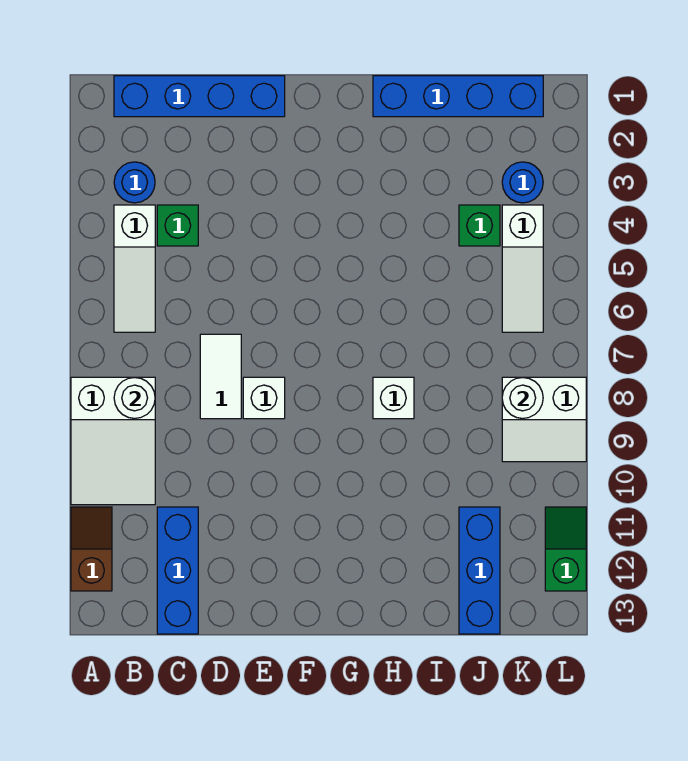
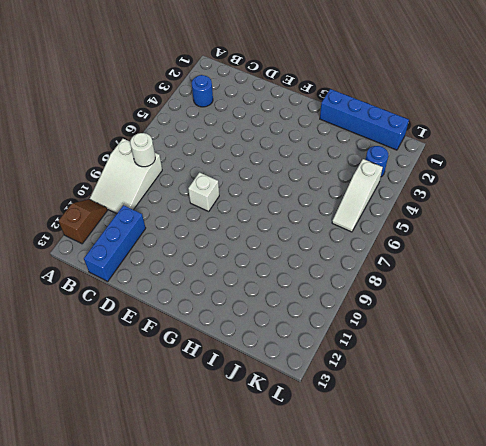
none -> blue 1x4 brick [114,76,285,117]
none -> white 1x3 slope [114,205,155,332]
none -> green 1x1 brick [157,205,198,246]

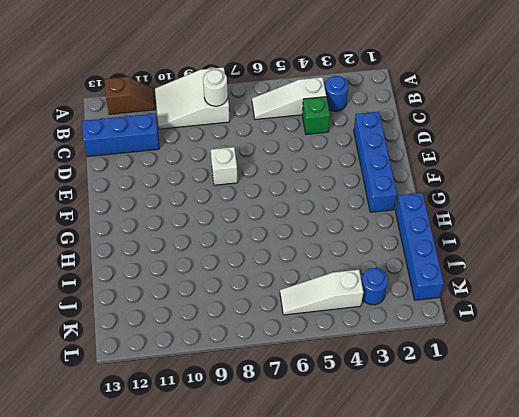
blue 1x4 brick [354,112,397,212] -> blue 1x4 brick moved to [114,76,285,117]
none -> white 1x2 tile [200,334,241,419]
none -> white 1x1 brick [373,377,414,419]
none -> green 1x1 brick [459,205,500,246]

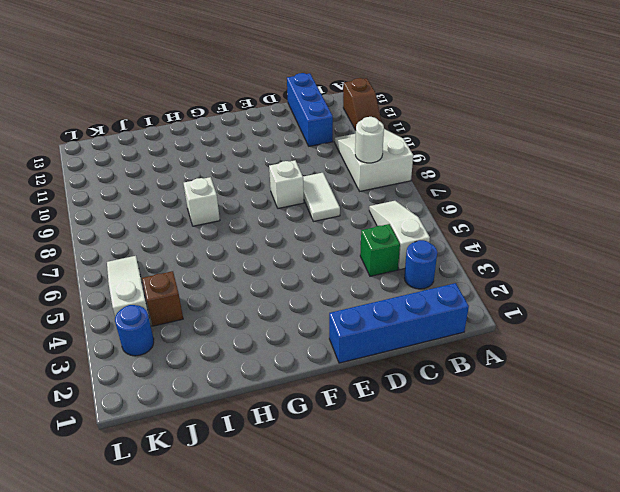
brown 1x1 brick [142,271,183,326] -> green 1x1 brick [459,205,500,246]
none -> blue 1x4 brick [373,76,543,117]
none -> blue 1x3 brick [459,507,500,634]
none -> white 2x2 slope [502,377,586,462]

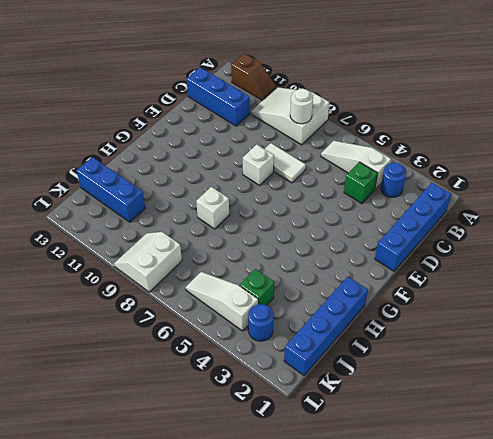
none -> green 1x2 slope [545,507,586,591]
none -> white 1x1 round brick [502,378,543,419]

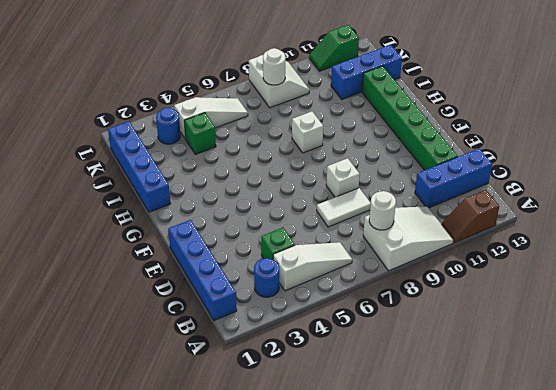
green 1x6 brick [362,66,458,170] -> none

